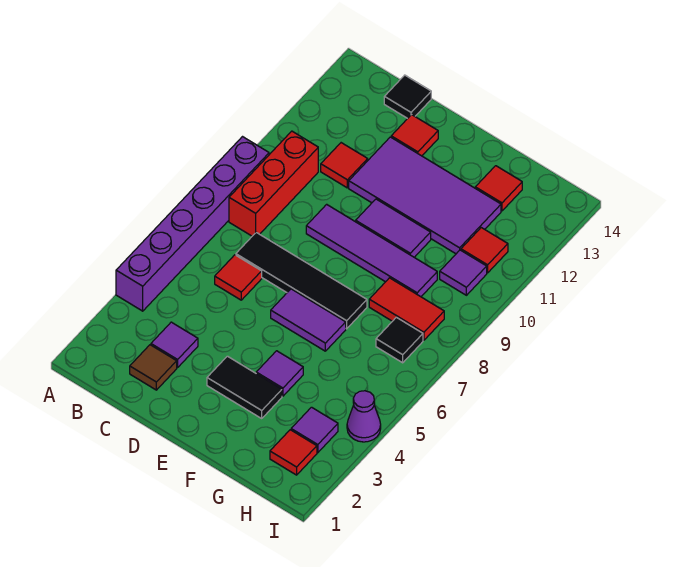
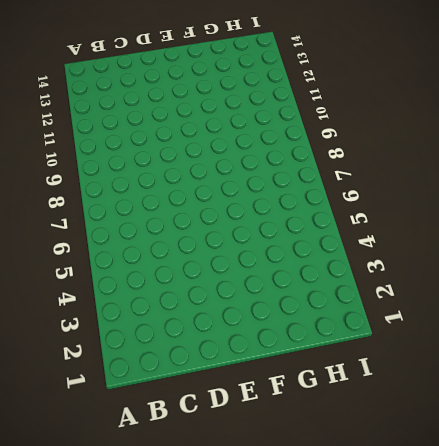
none -> purple 1x6 brick [116,137,269,311]
none -> red 1x3 brick [229,131,318,236]
none -> brown 1x1 tile [130,345,177,390]

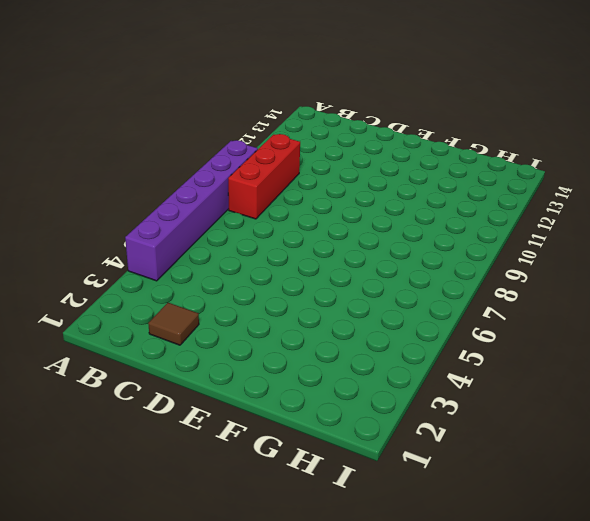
none -> purple 1x1 tile [151,322,198,368]
none -> red 1x1 tile [215,255,262,300]
none -> black 1x4 tile [236,232,367,329]

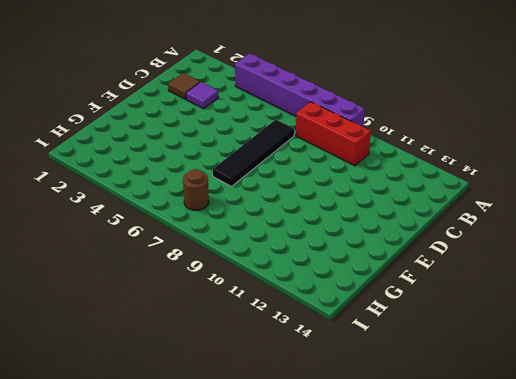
brown 1x1 round brick [183,169,209,210] -> black 1x1 tile [376,317,423,363]
none -> red 1x1 tile [215,255,262,300]
none -> red 1x1 tile [321,143,368,188]
none -> black 1x1 tile [384,75,431,119]

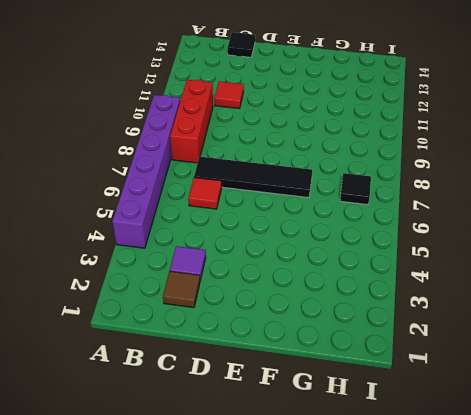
none -> purple 1x4 tile [306,204,437,297]
none -> purple 2x4 tile [349,137,501,254]
none -> red 1x1 tile [391,115,438,156]

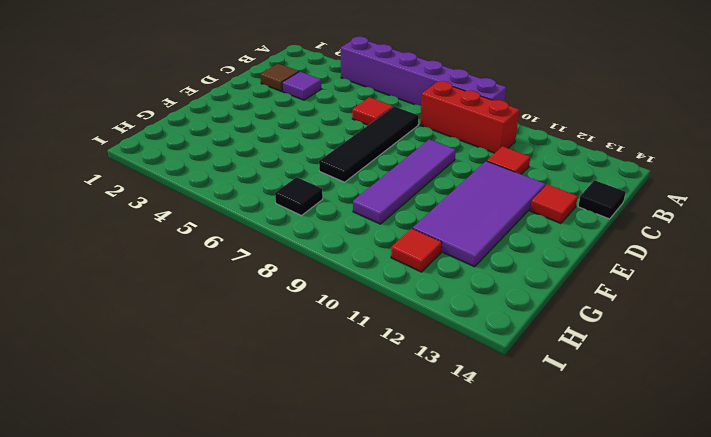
none -> black 1x2 tile [207,356,282,418]
none -> purple 1x2 tile [271,289,346,351]
none -> purple 1x2 tile [356,199,431,257]

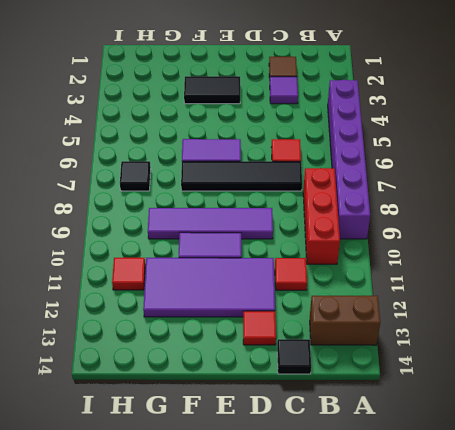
brown 1x2 brick [310,296,380,345] -> none
none -> purple 1x1 tile [256,351,303,396]
none -> red 1x2 tile [369,278,444,340]
none -> red 1x1 tile [475,166,522,211]

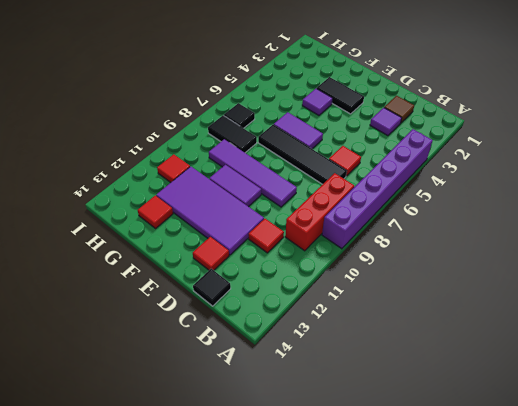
black 1x2 tile [208,115,257,153] -> red 1x2 tile [369,278,444,340]
none -> red 1x1 tile [270,430,317,475]
none -> purple 1x1 tile [291,407,338,453]
none -> purple 1x1 tile [440,250,487,295]

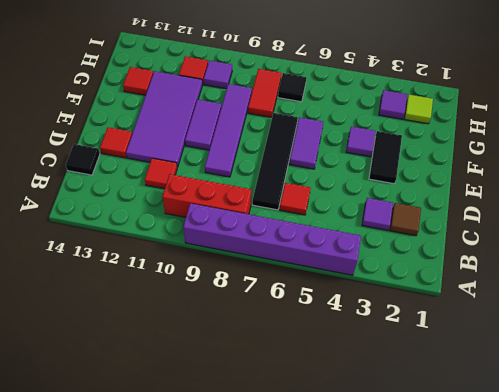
lime 1x1 tile [405,95,433,124] -> red 1x1 tile [270,430,317,475]
none -> purple 1x1 cone [347,391,381,442]

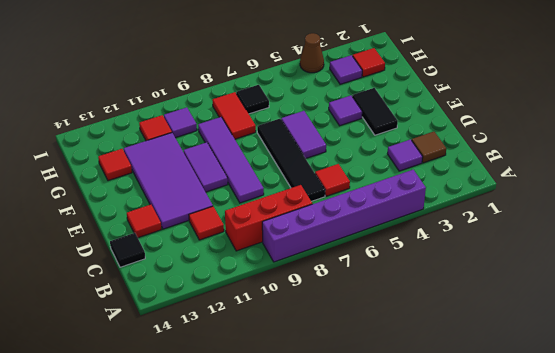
brown 1x1 cone [300,33,324,73] -> purple 1x1 cone [347,391,381,442]

